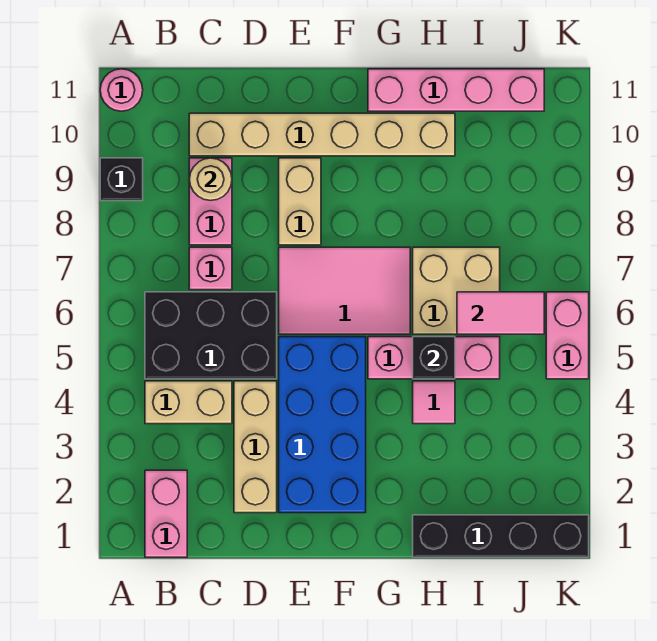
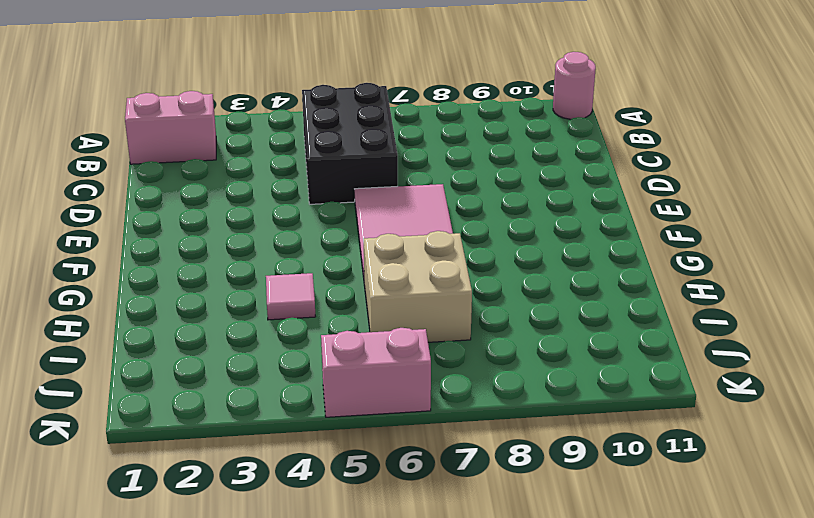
none -> black 1x1 brick [100,158,143,201]
none -> tan 1x2 brick [145,381,232,424]
none -> pink 1x1 brick [189,247,232,290]

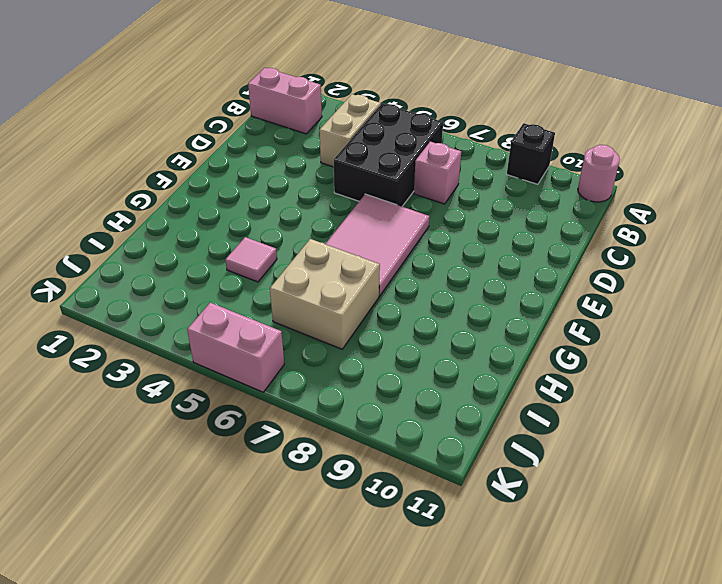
none -> pink 1x2 brick [189,158,232,245]
none -> tan 1x6 brick [189,113,455,156]
none -> tan 1x3 brick [234,381,277,513]

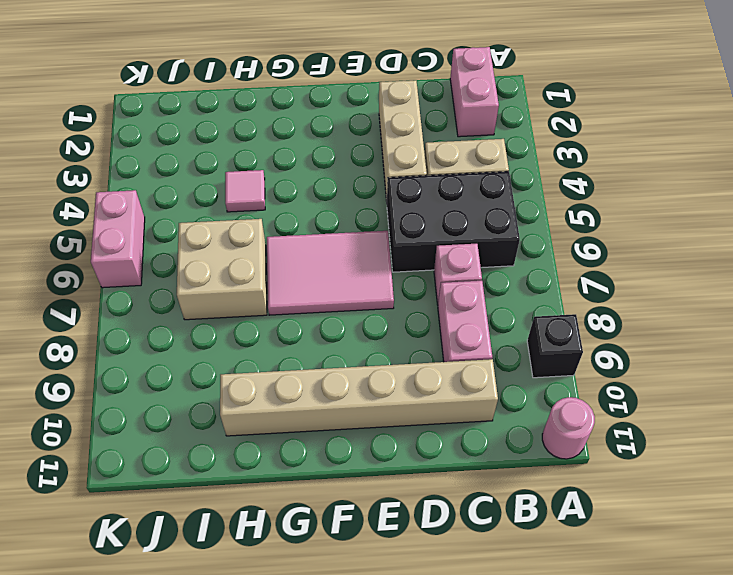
none -> blue 2x4 brick [279,337,366,513]
none -> tan 1x2 brick [279,158,321,245]
none -> pink 1x3 brick [368,337,500,379]

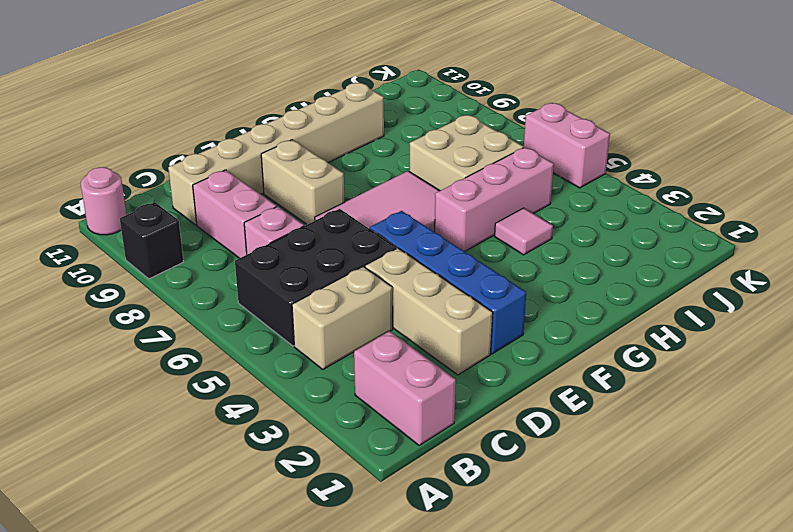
blue 1x4 brick [370,211,526,354] -> blue 2x4 brick [279,337,366,513]
none -> pink 1x4 brick [368,69,544,111]
none -> black 1x4 brick [413,515,589,557]
none -> tan 1x1 round brick [189,158,232,201]

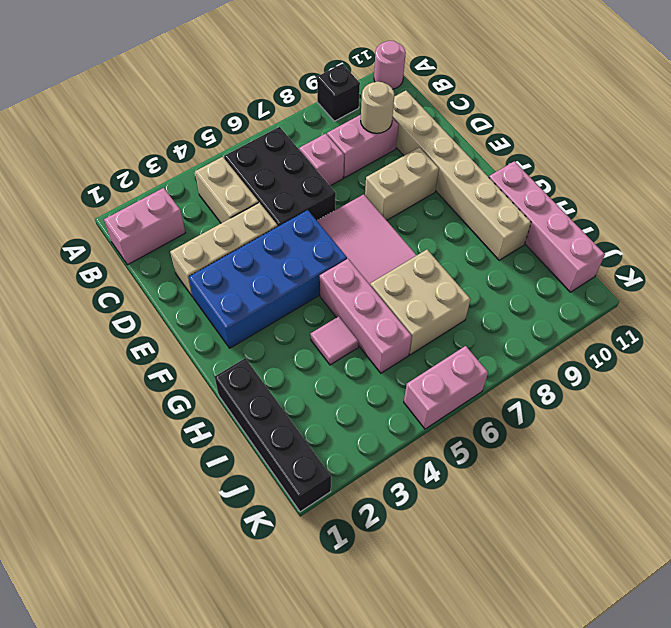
none -> black 1x1 brick [413,337,455,379]
none -> pink 1x2 tile [457,292,544,334]

